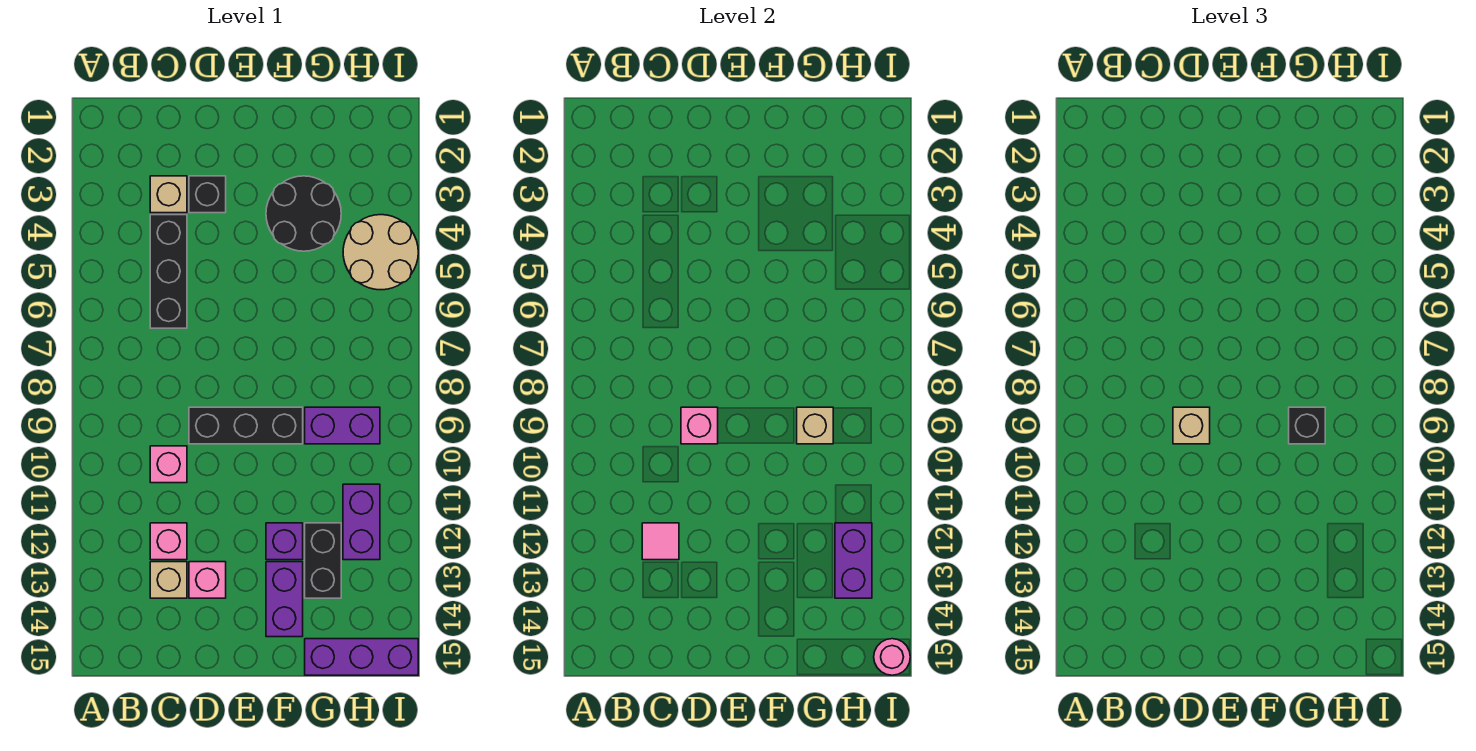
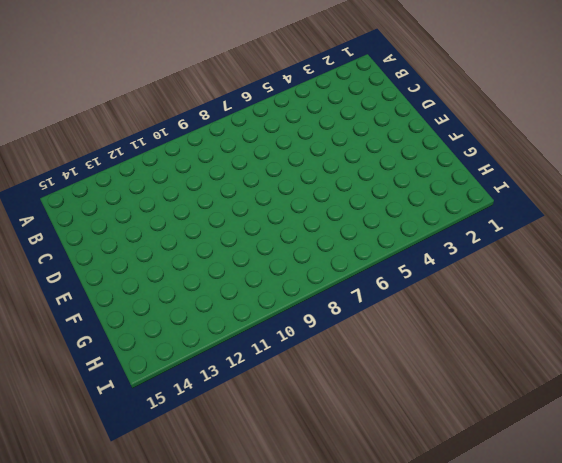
none -> tan 1x1 brick [150,176,187,213]
none -> black 1x3 brick [150,215,187,328]
none -> pink 1x1 brick [150,446,187,483]

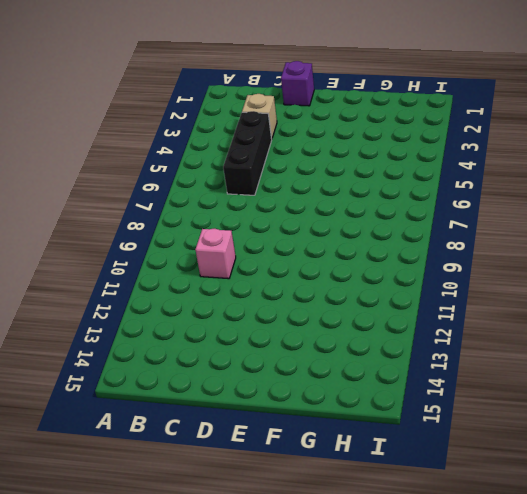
purple 1x1 brick [281,61,314,106] -> purple 1x1 brick moved to [266,523,303,560]
none -> pink 1x1 brick [150,523,187,560]
none -> tan 1x1 brick [150,562,187,598]
none -> black 1x1 brick [189,176,226,213]

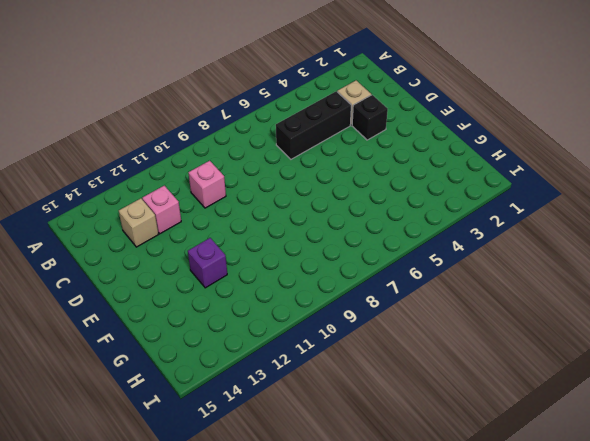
none -> black 1x3 brick [189,407,303,444]
none -> pink 1x1 brick [189,562,226,598]
none -> black 2x2 round brick [266,176,341,251]

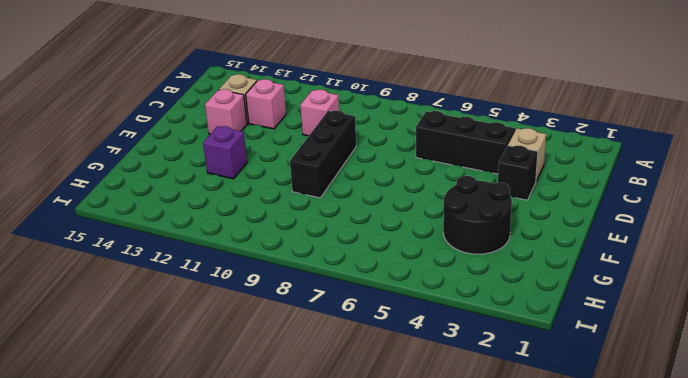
none -> purple 1x2 brick [266,562,303,637]
none -> purple 1x2 brick [305,407,380,444]
none -> black 1x2 brick [305,523,341,598]

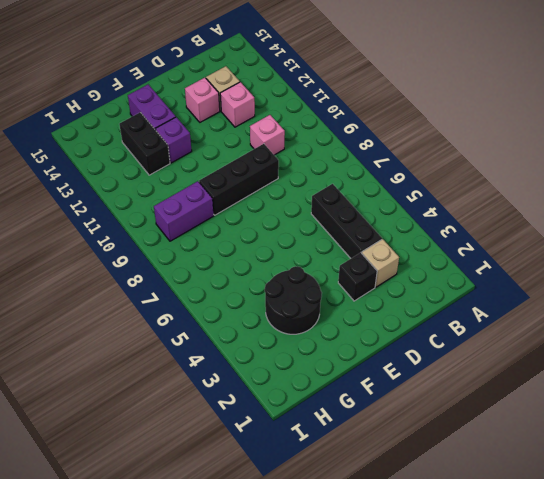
none -> purple 1x3 brick [305,639,418,675]
none -> tan 2x2 round brick [343,215,418,290]
none -> purple 1x2 brick [343,484,380,560]

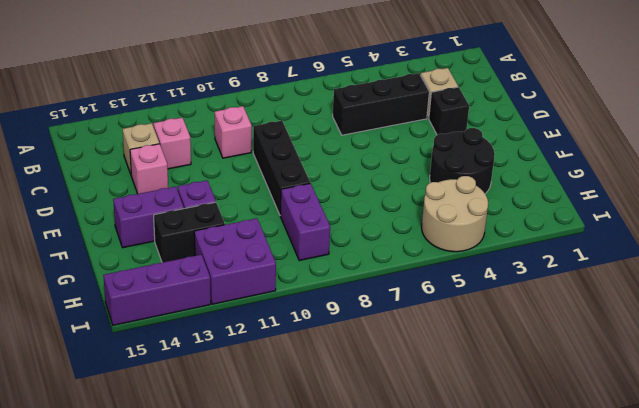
purple 2x2 brick [194,218,276,304] -> purple 1x2 brick [343,484,380,560]
purple 1x3 brick [103,255,211,325] -> purple 1x3 brick turned to [305,639,418,675]
none -> pink 1x1 tile [642,523,679,560]
none -> pink 1x1 brick [681,407,718,444]
none -> tan 1x1 brick [797,407,833,444]

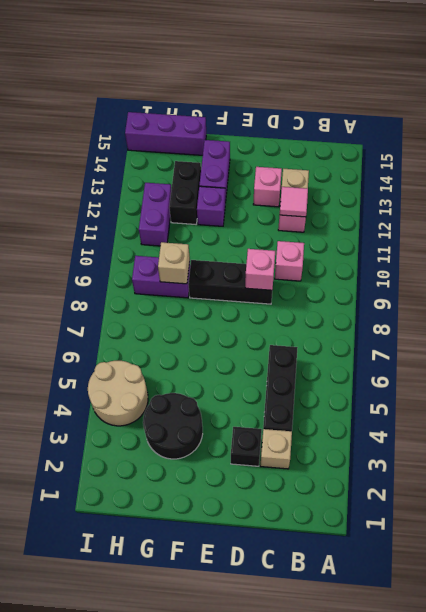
none -> purple 1x2 brick [835,523,872,598]
none -> pink 1x1 round brick [874,639,910,675]
none -> tan 1x1 brick [1173,407,1210,444]

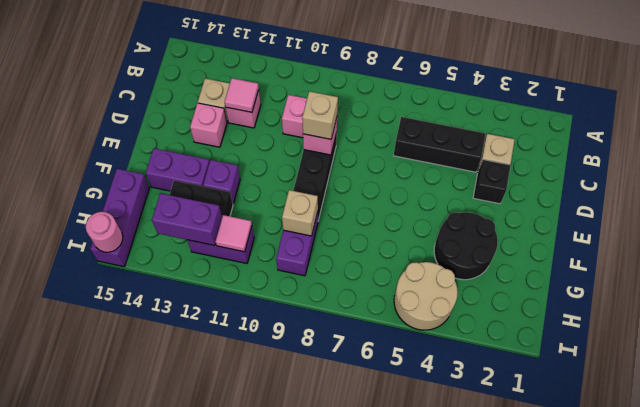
pink 1x1 tile [215,215,252,252] -> none
none -> black 1x1 brick [1289,407,1325,444]

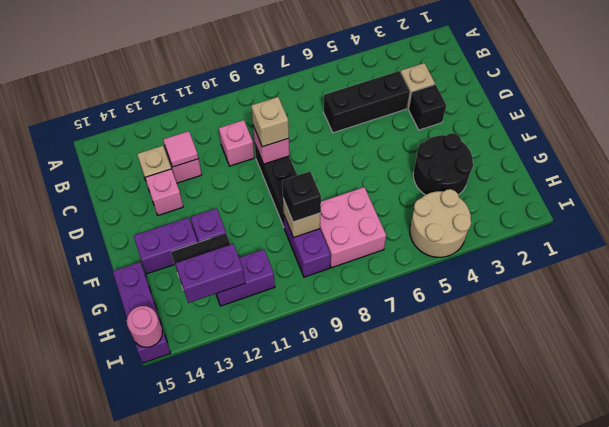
pink 2x2 brick [320,187,386,268] -> none

